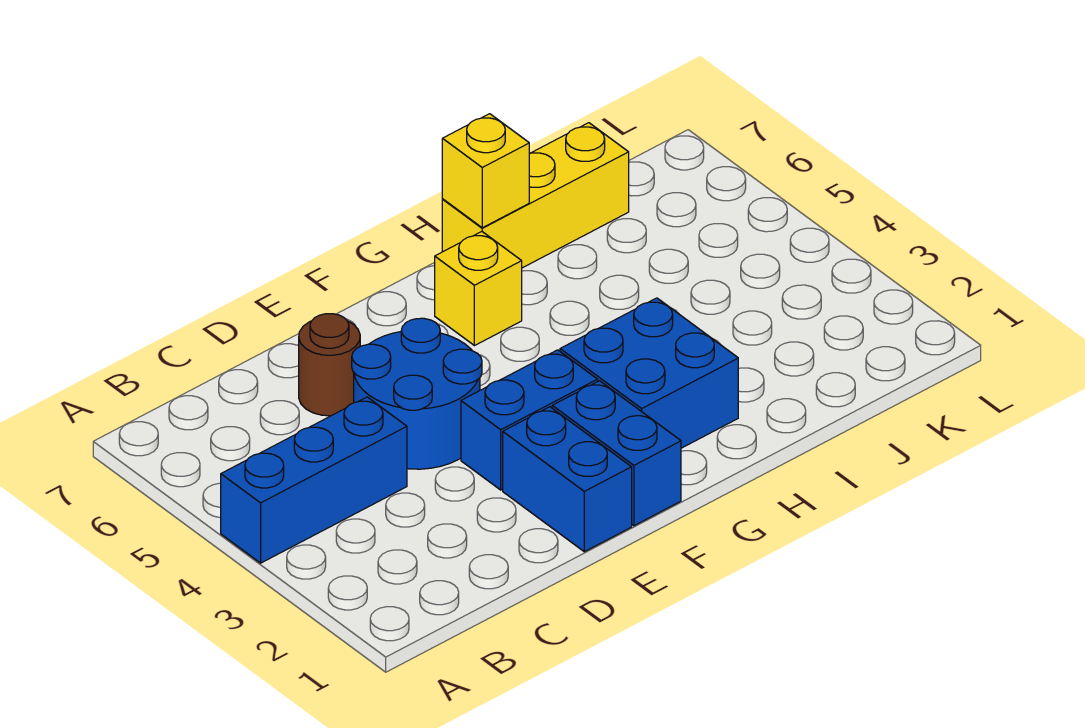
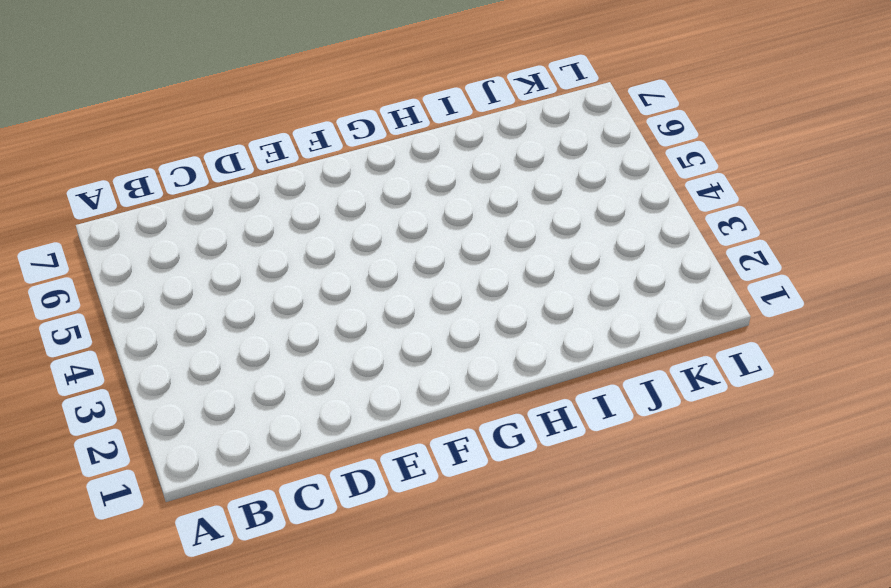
none -> blue 1x3 brick [221,397,407,563]
none -> blue 2x2 round brick [352,318,482,469]

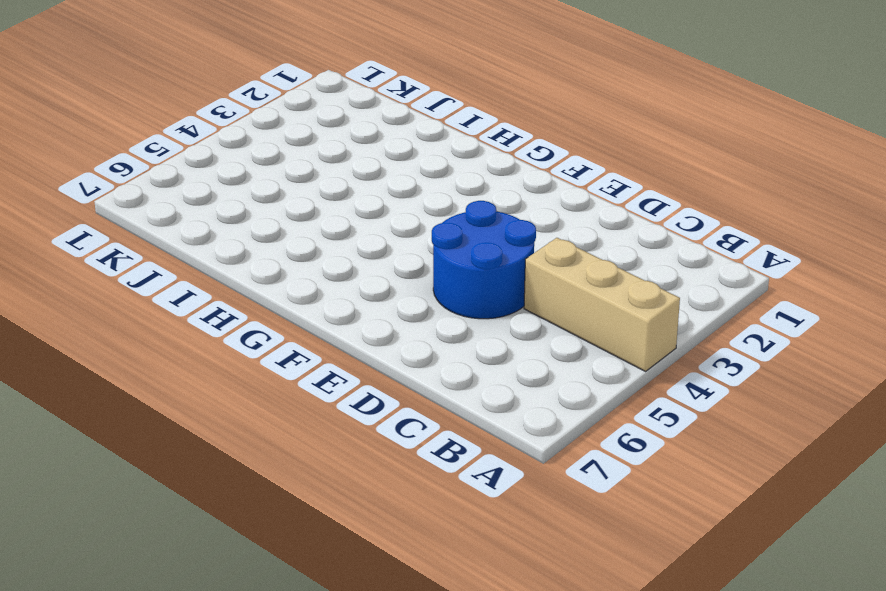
tan 1x3 brick [524,238,680,371] -> blue 1x3 brick [221,397,407,563]
none -> brown 1x1 round brick [299,314,360,416]
none -> blue 1x2 brick [503,407,632,552]

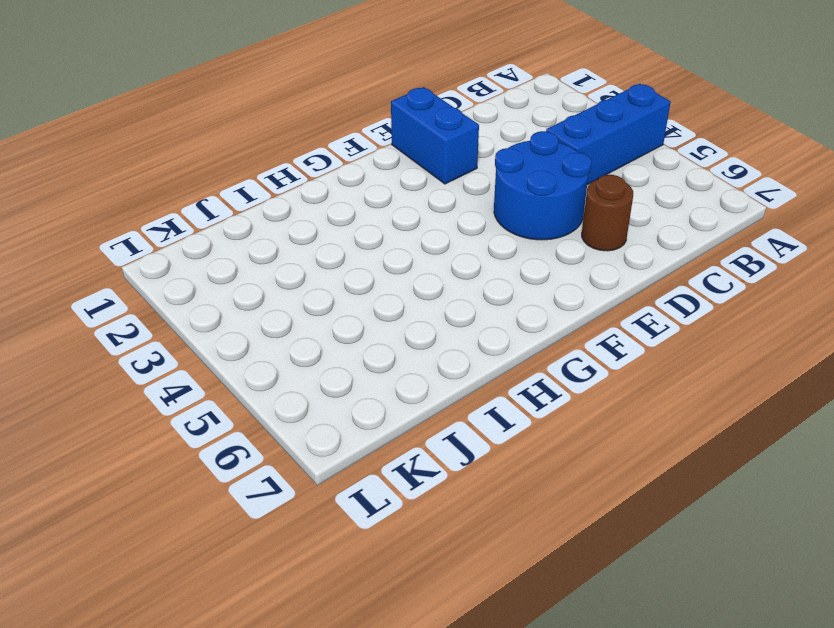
none -> blue 1x2 brick [461,350,598,490]
none -> blue 1x2 brick [552,381,681,526]

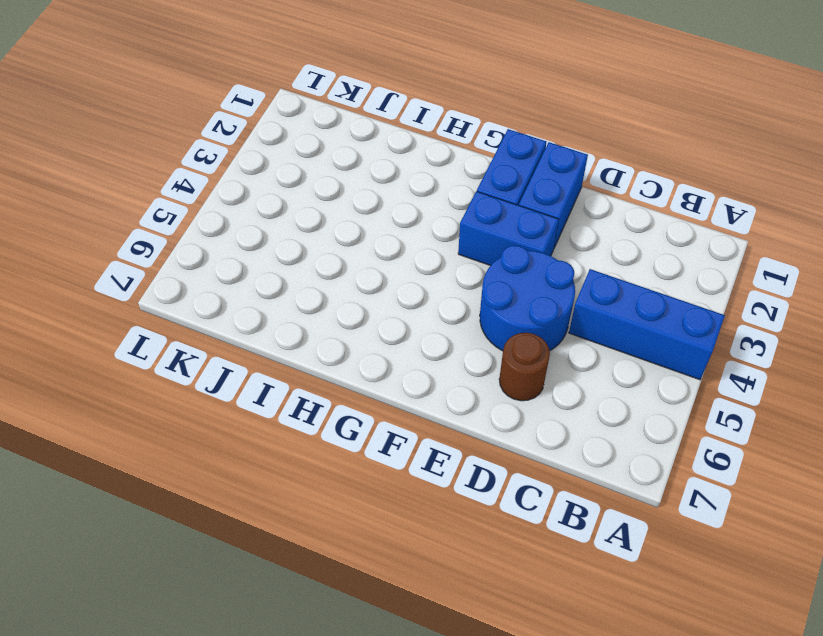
none -> blue 2x2 brick [560,298,738,448]
none -> yellow 1x1 brick [435,232,522,346]

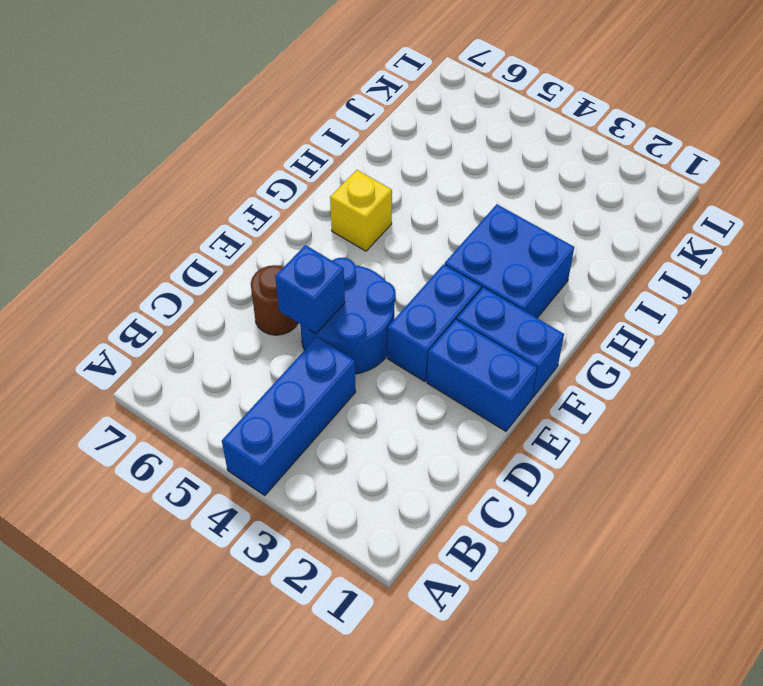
blue 1x1 brick [275,245,345,334] -> none
none -> yellow 1x3 brick [442,123,629,268]
none -> yellow 1x1 brick [442,114,529,228]

